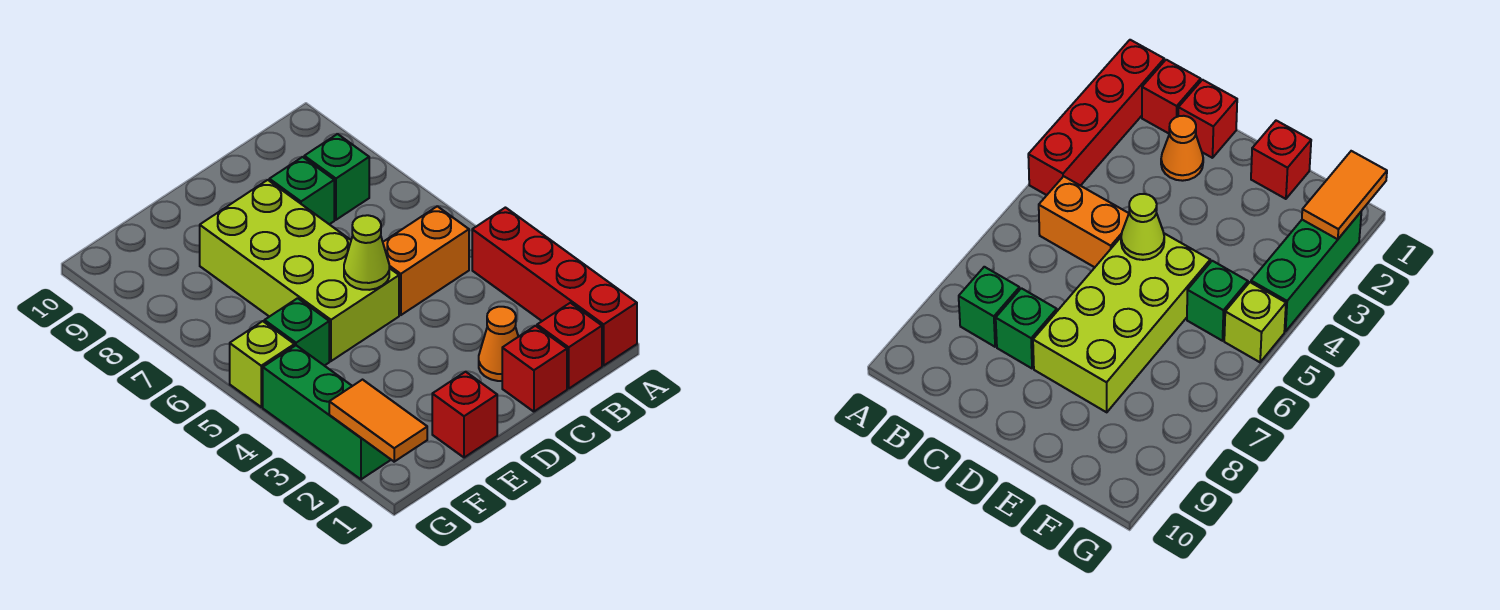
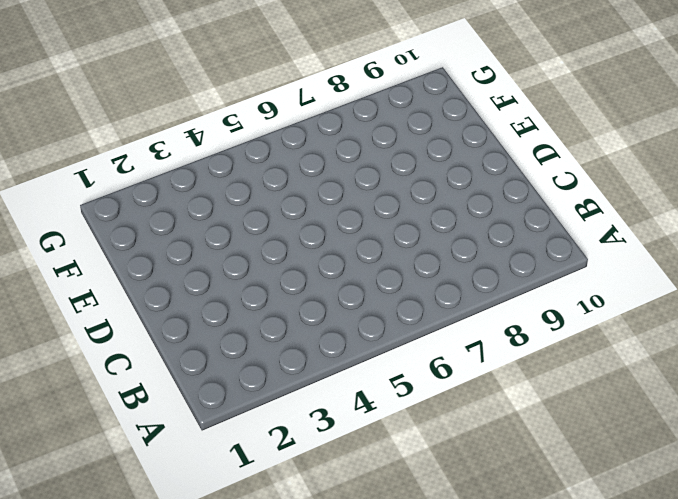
none -> red 1x4 brick [472,208,637,366]
none -> red 1x1 brick [537,303,602,388]
none -> orange 1x2 brick [383,206,469,315]

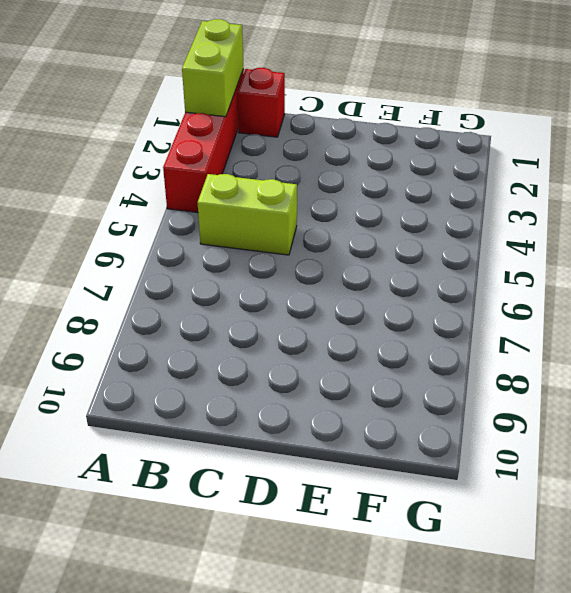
lime 1x2 brick [182,19,243,117] -> none
lime 1x2 brick [198,174,297,255] -> orange 1x2 brick [383,206,469,315]
none -> green 1x1 brick [304,134,369,220]
none -> red 1x1 brick [502,326,567,412]
none -> orange 1x1 cone [479,307,518,381]

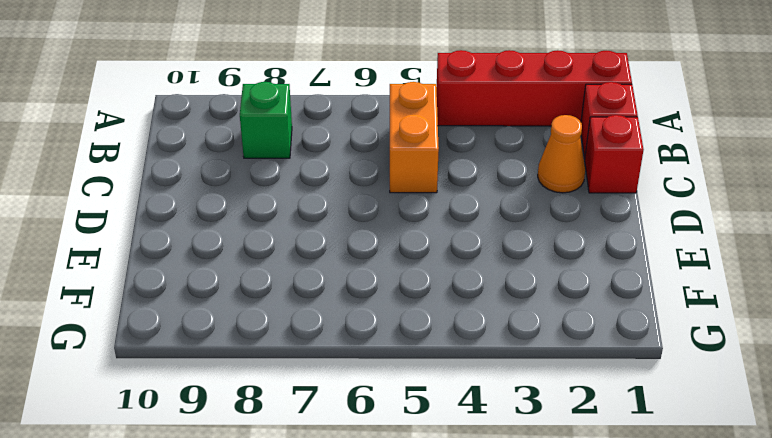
none -> green 1x1 brick [269,157,334,224]
none -> lime 2x4 brick [200,180,399,361]
none -> red 1x1 brick [432,372,497,458]

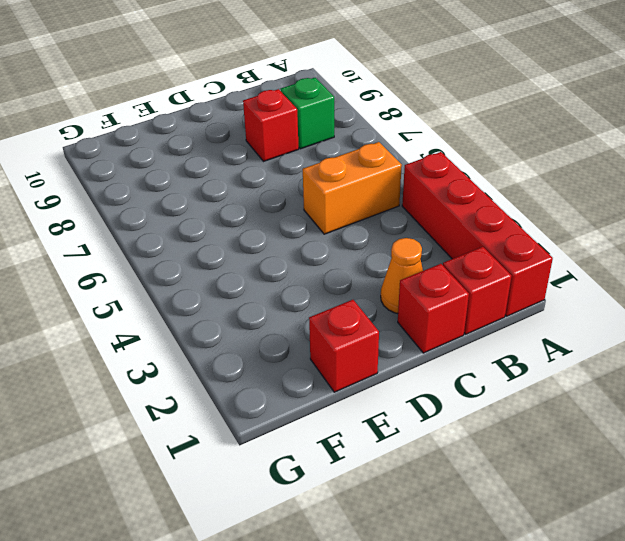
red 1x1 brick [243,89,299,161] -> green 1x1 brick [269,157,334,224]
none -> lime 2x4 brick [200,180,399,361]
none -> green 1x1 brick [264,298,329,366]
none -> green 1x3 brick [263,345,391,479]

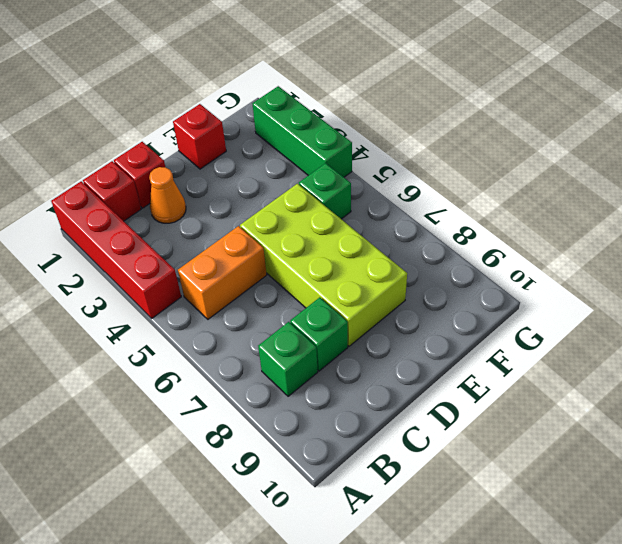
none -> lime 1x1 brick [230,321,294,407]
none -> lime 1x1 cone [344,215,389,290]
none -> orange 1x2 tile [329,380,427,462]

